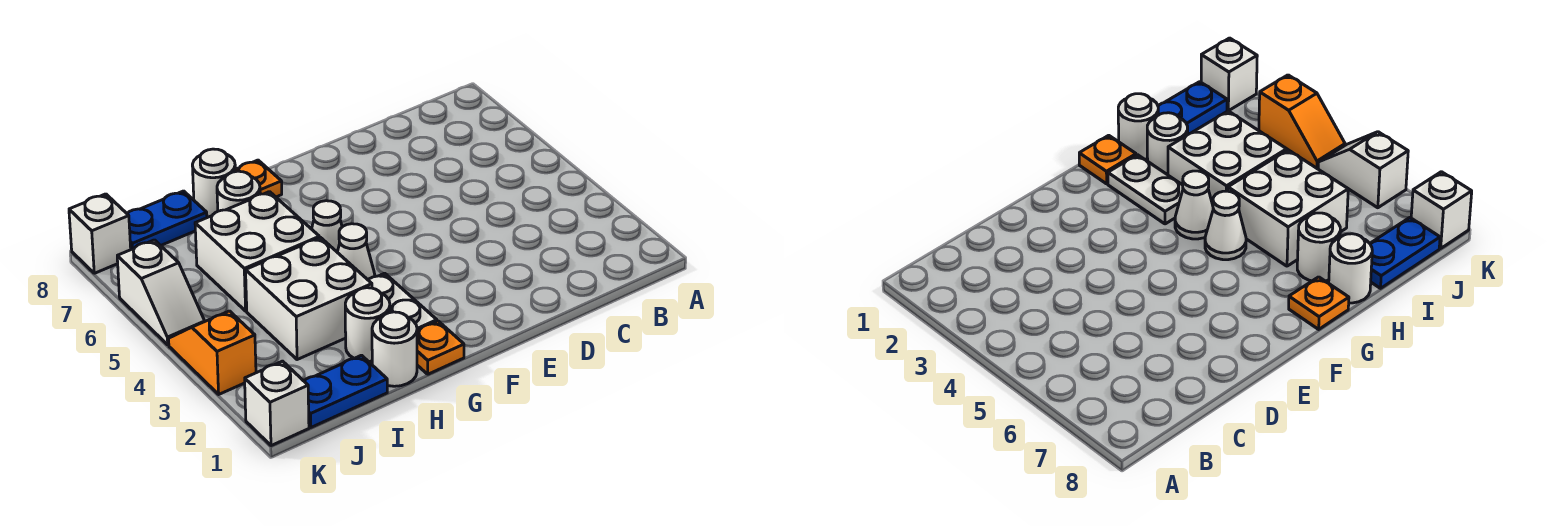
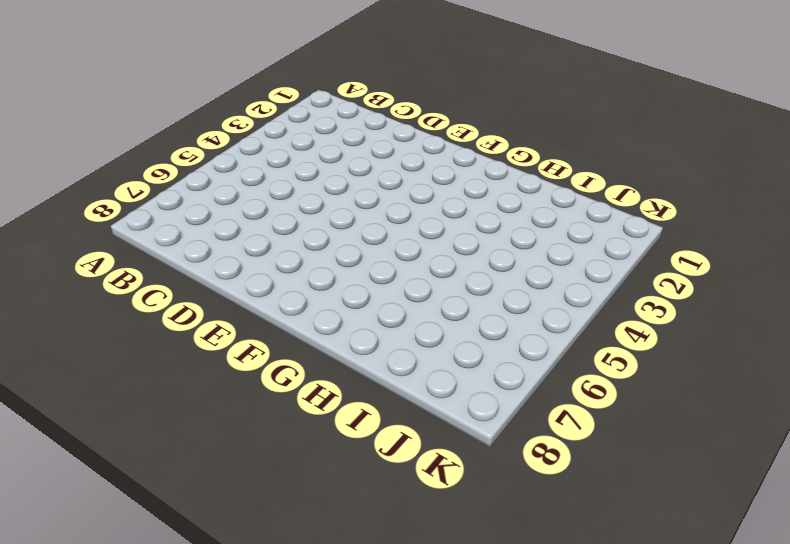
none -> orange 1x1 plate [417,321,464,374]
none -> white 1x2 plate [369,273,437,330]
none -> white 1x1 cone [337,224,375,280]

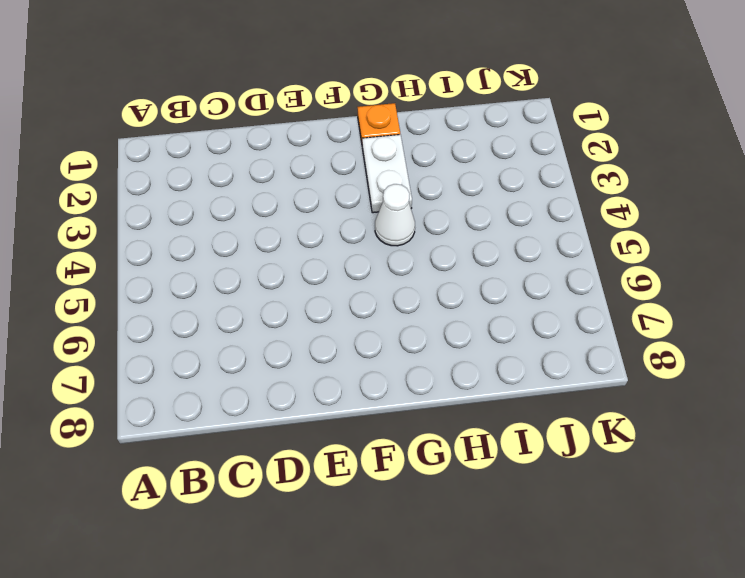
none -> white 1x1 cone [312,201,342,252]
none -> orange 1x1 plate [235,160,282,197]
none -> white 1x1 round brick [372,312,417,386]

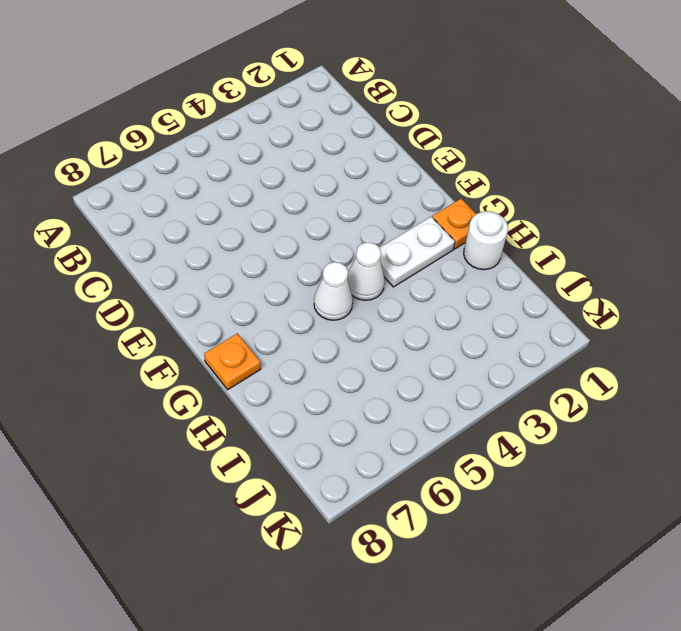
none -> white 1x1 round brick [345,288,390,361]
none -> white 2x2 brick [246,238,372,360]
none -> white 2x2 brick [195,192,319,311]

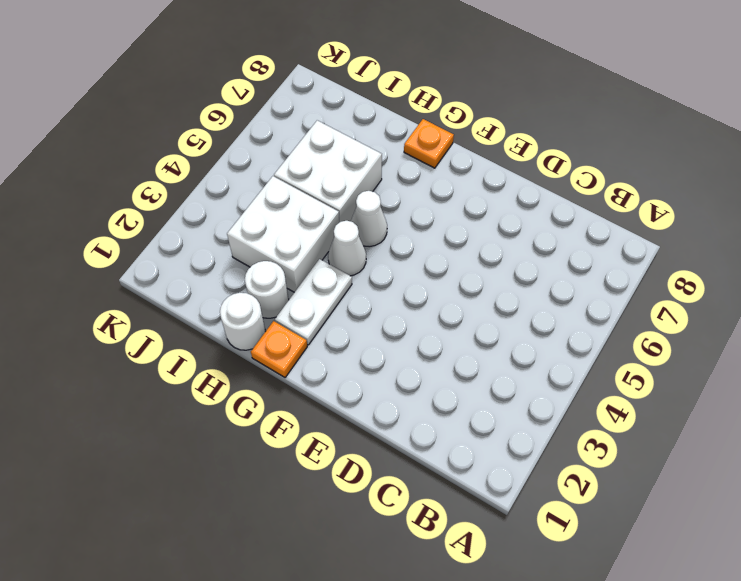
none -> white 1x1 round brick [217,171,260,211]
none -> white 1x1 round brick [192,149,235,218]
none -> blue 1x2 plate [304,355,387,427]

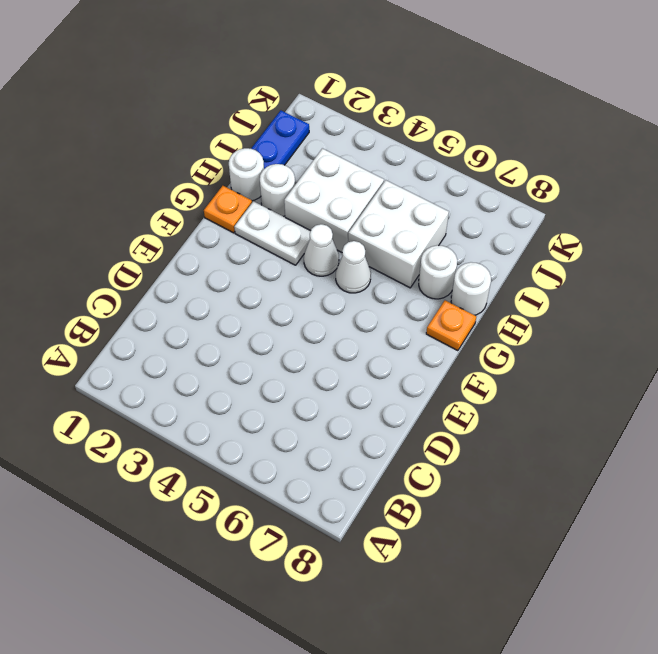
none -> blue 1x2 plate [127,191,207,249]
none -> white 1x1 brick [245,361,309,446]
none -> orange 1x2 slope [169,311,256,394]

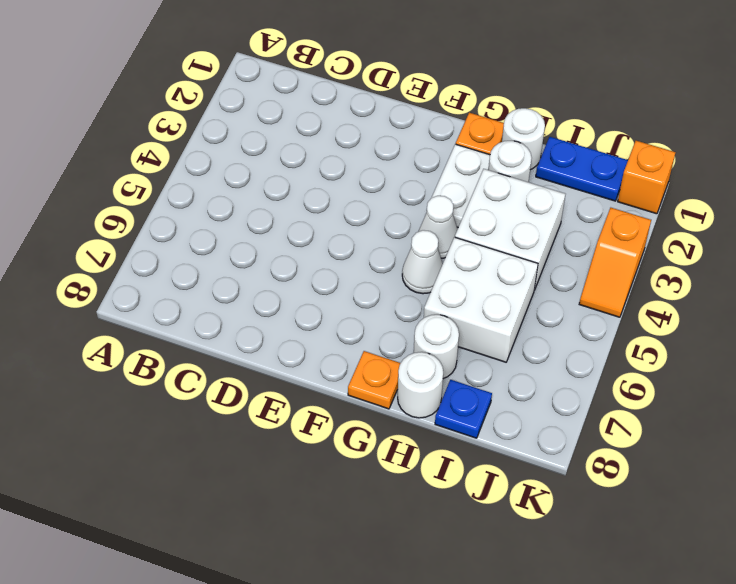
blue 1x1 plate [435,380,492,438] -> blue 1x2 plate [127,191,207,249]
orange 1x1 brick [618,141,676,214] -> white 1x1 brick [245,361,309,446]
none -> white 1x2 slope [117,240,205,345]
none -> white 1x1 brick [69,194,131,273]

